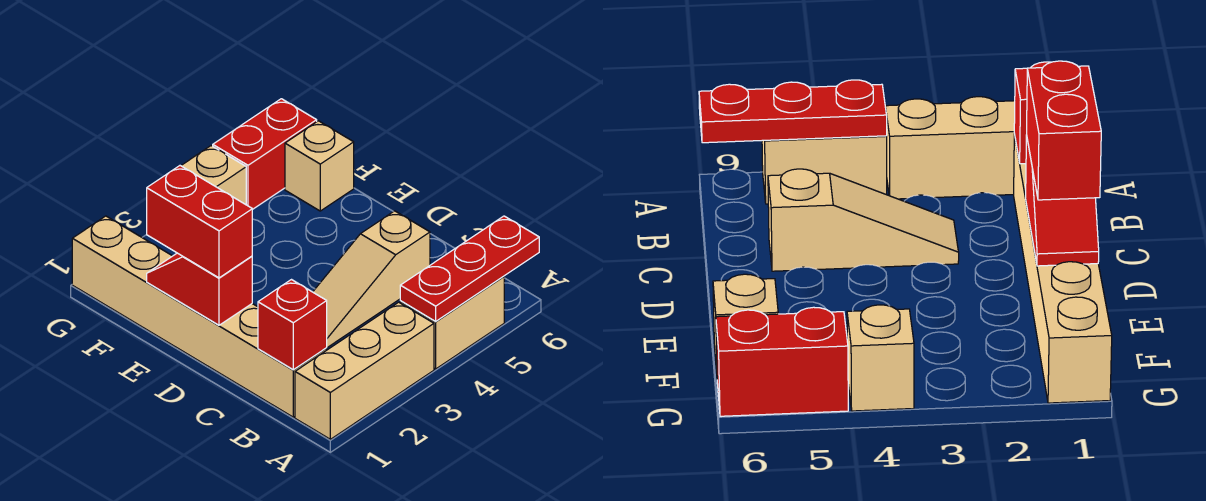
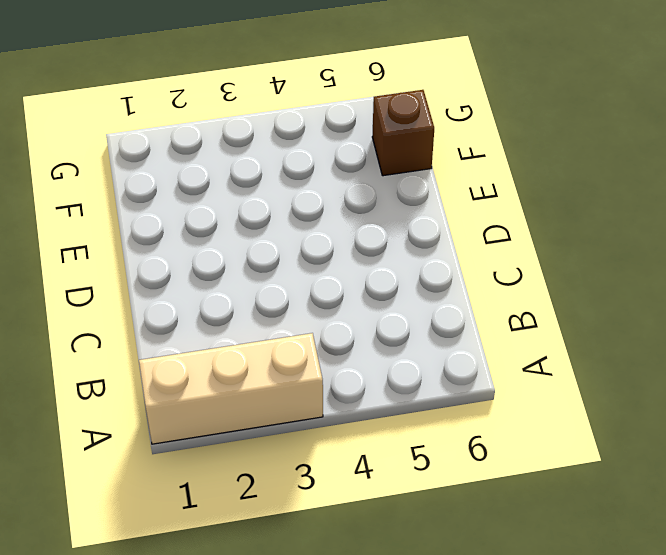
brown 1x1 brick [372,90,434,176] -> tan 1x1 brick [285,121,354,211]
none -> tan 1x2 brick [400,276,504,369]
none -> tan 1x6 brick [72,216,327,417]

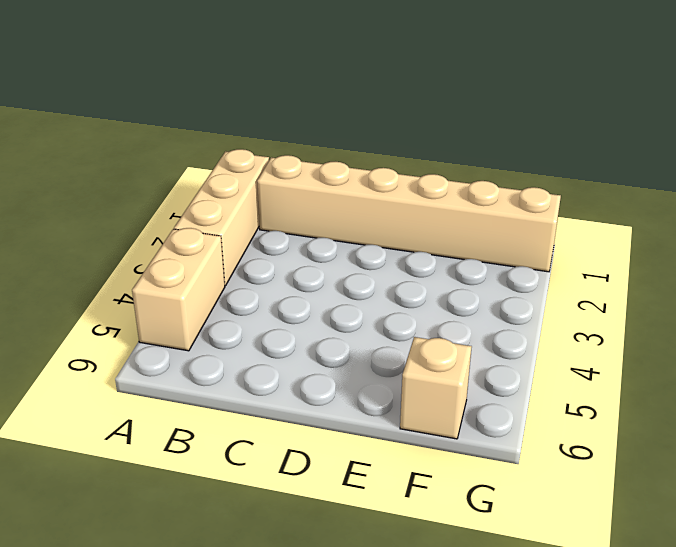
none -> tan 1x3 slope [313,211,430,348]
none -> tan 1x1 brick [181,146,246,205]

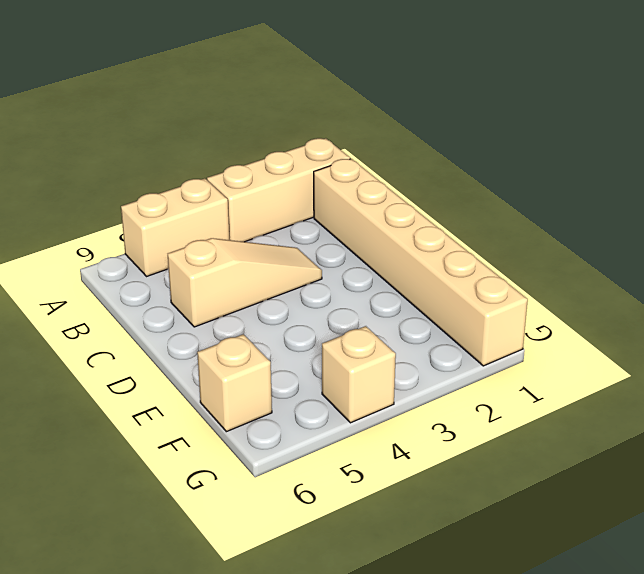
none -> red 1x2 brick [213,99,317,210]
none -> red 1x3 plate [400,216,539,321]

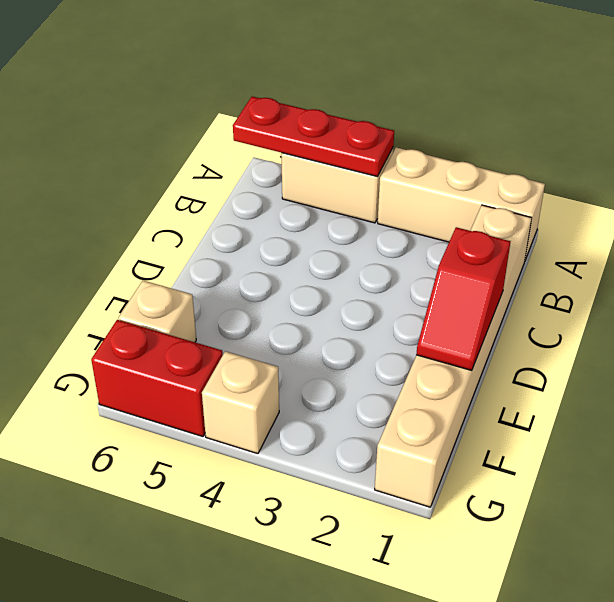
none -> tan 1x3 slope [313,211,430,348]
none -> red 1x1 brick [258,280,327,370]

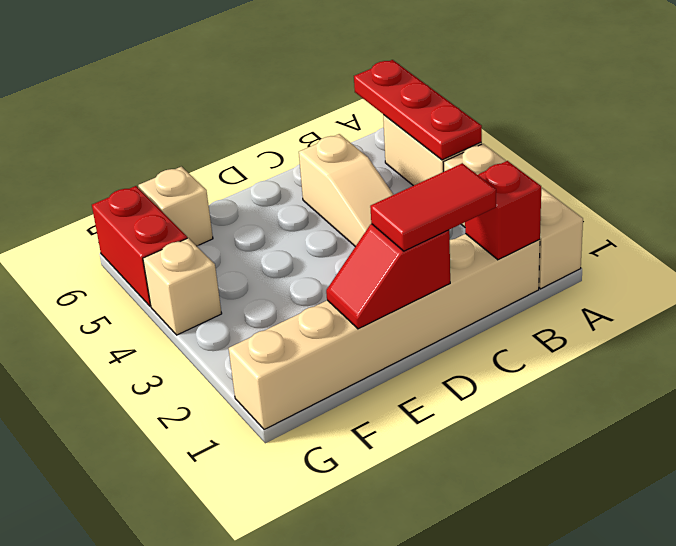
red 1x2 tile [370,163,496,251] -> red 1x2 brick [147,166,252,278]

